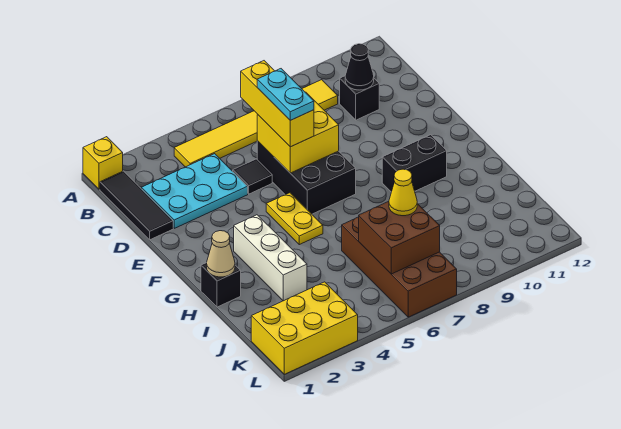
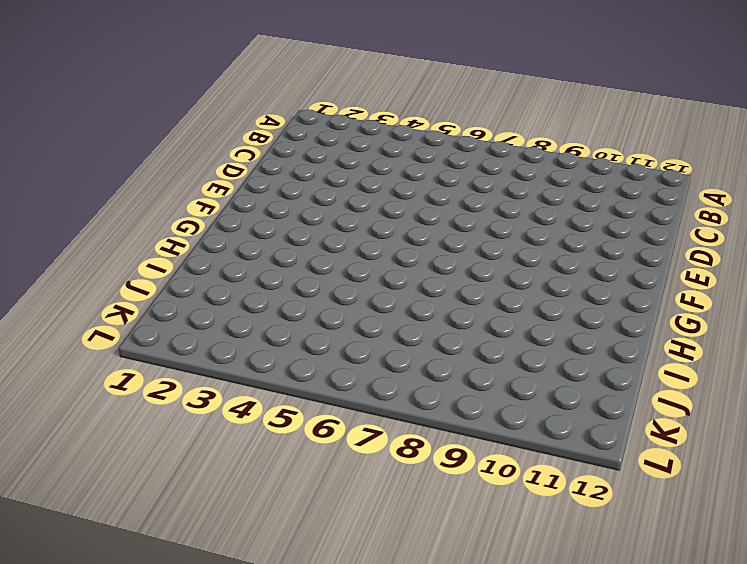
none -> yellow 1x1 brick [83,137,123,189]
none -> black 1x3 tile [100,171,173,240]
none -> yellow 1x6 tile [174,80,338,167]

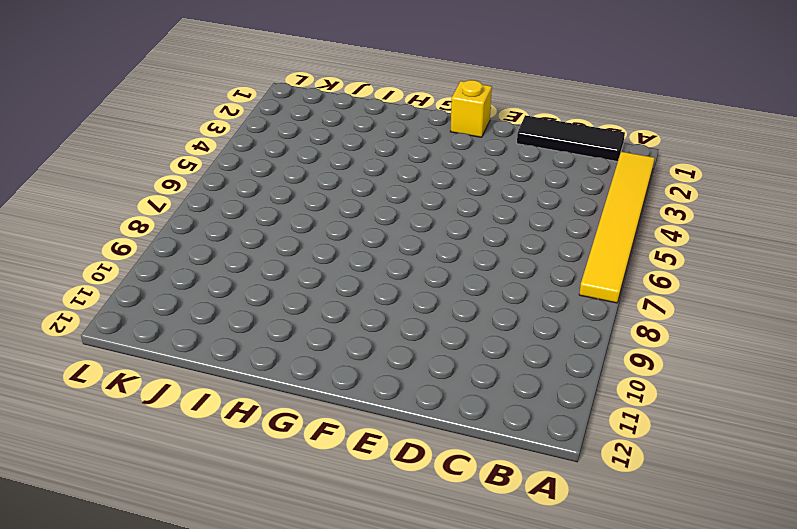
yellow 1x6 tile [579,152,655,303] -> yellow 1x6 tile moved to [174,80,338,167]
yellow 1x1 brick [450,80,492,137] -> yellow 1x1 brick moved to [83,137,123,189]
none -> cyan 2x3 plate [142,154,248,228]
none -> black 1x1 brick [340,76,379,120]
none -> black 1x1 tile [233,159,272,194]

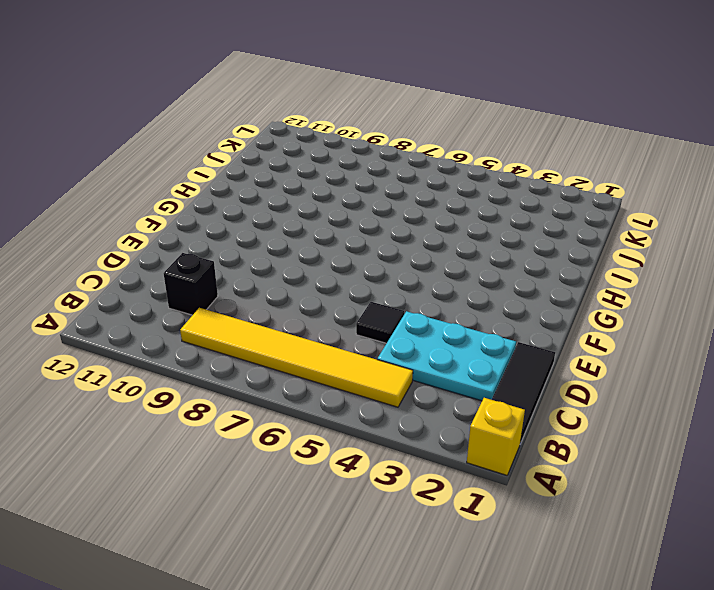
none -> black 2x3 brick [257,141,356,214]
none -> yellow 1x2 plate [266,193,323,245]
none -> white 1x3 brick [234,215,307,301]

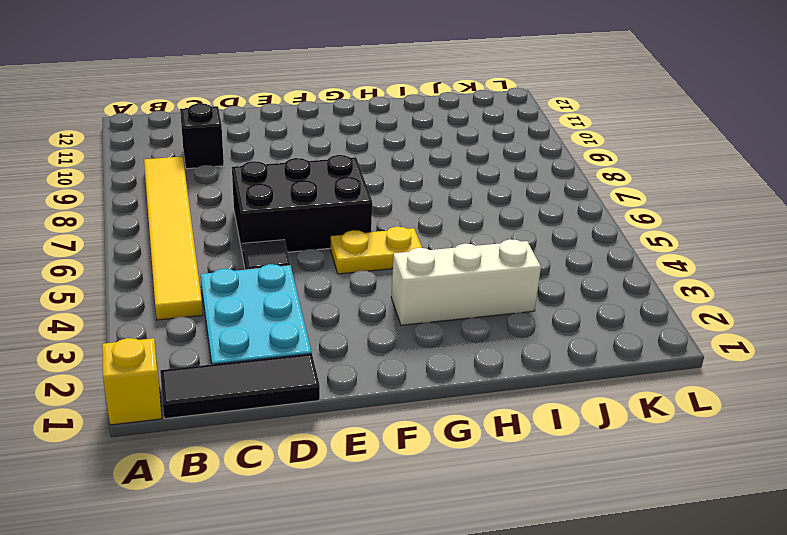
none -> black 1x2 brick [382,135,447,192]
none -> black 1x1 brick [201,263,241,307]
none -> brown 2x4 brick [342,217,457,317]

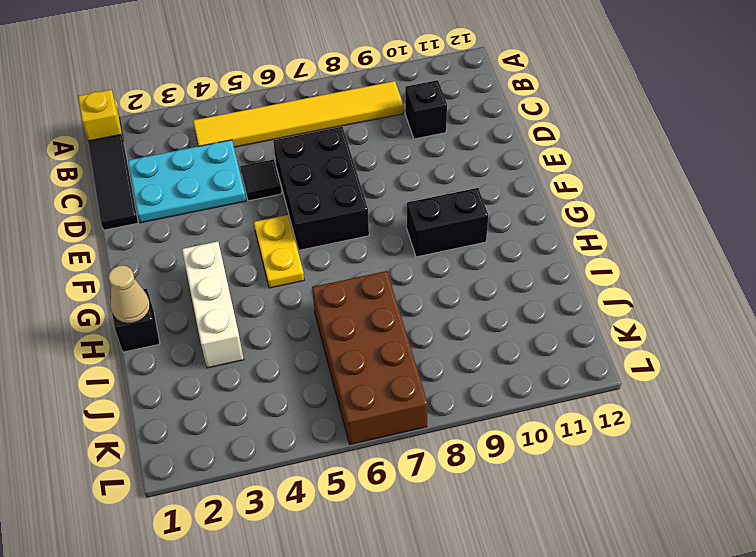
none -> yellow 2x3 brick [251,282,358,374]
none -> black 1x1 cone [345,44,374,90]
none -> yellow 2x2 brick [257,92,339,173]

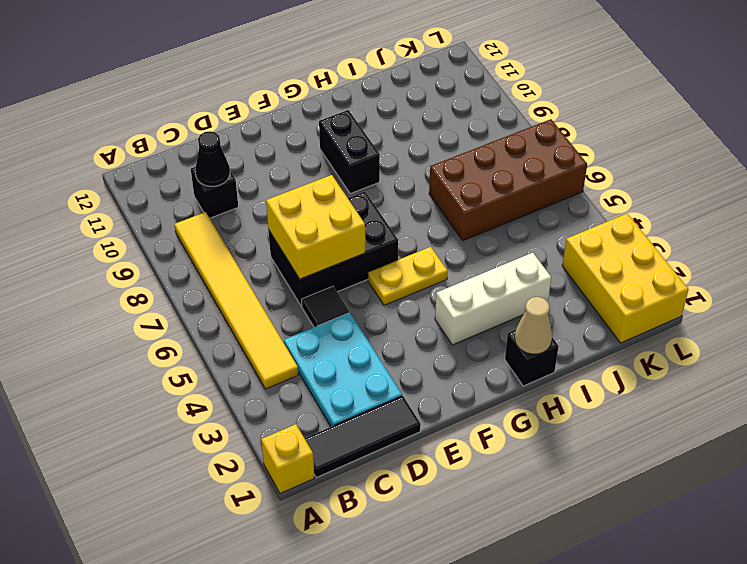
none -> brown 2x2 brick [359,201,440,274]
none -> yellow 1x3 brick [241,61,314,147]
none -> yellow 1x1 cone [389,169,417,216]

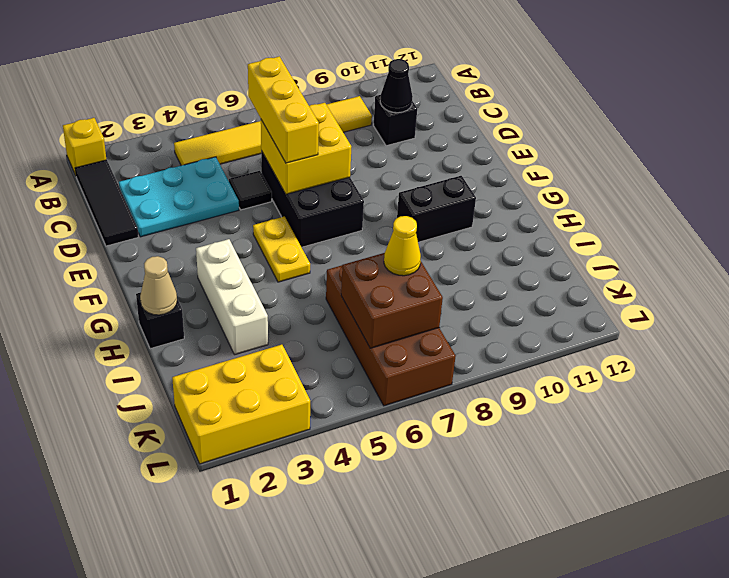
none -> cyan 1x2 plate [257,69,314,120]

